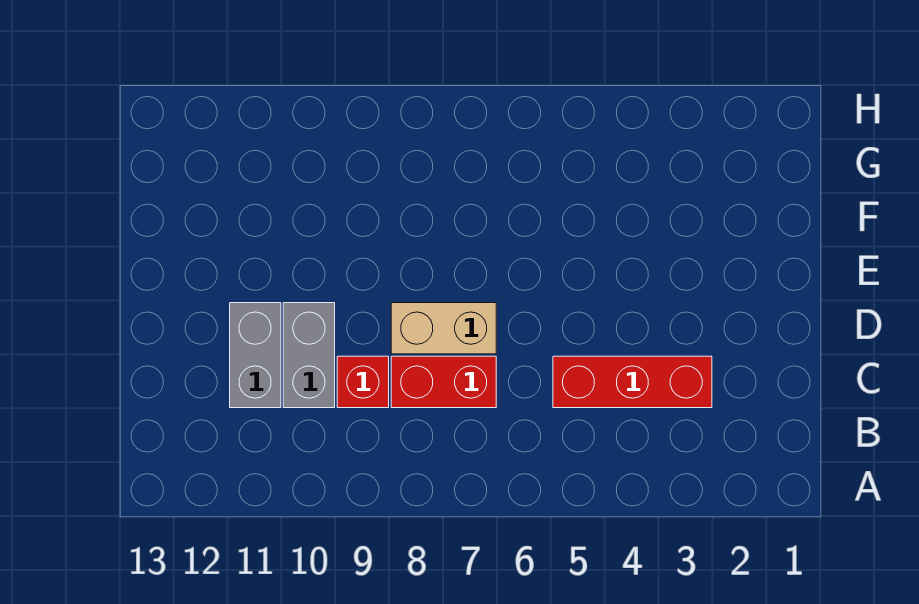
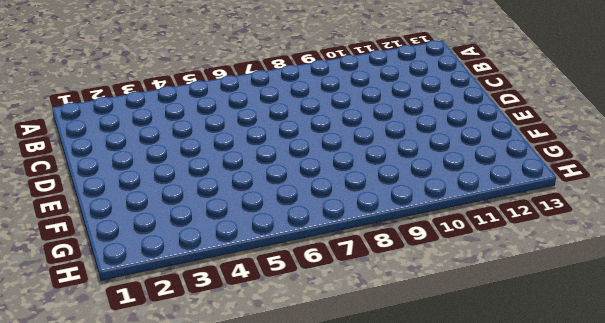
none -> red 1x3 brick [553,356,712,408]
none -> red 1x2 brick [391,356,496,408]

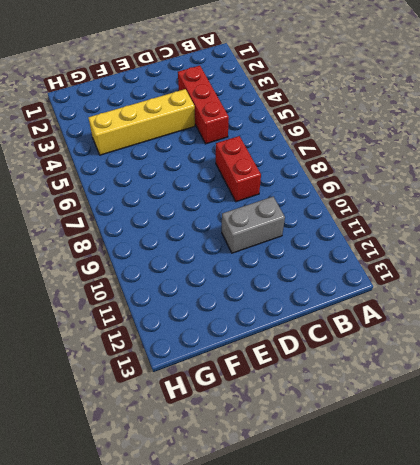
yellow 1x4 brick [88,89,195,155] -> none
none -> red 1x1 brick [337,356,389,408]
none -> grey 1x2 brick [230,303,281,408]

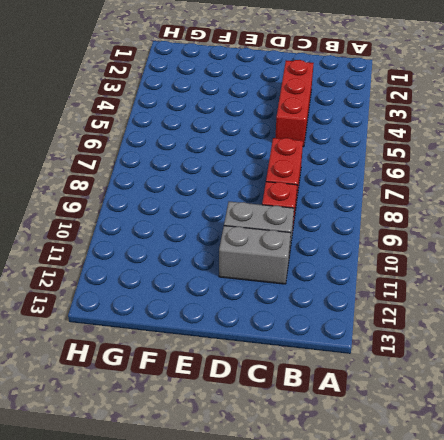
none -> tan 1x2 brick [391,303,496,354]

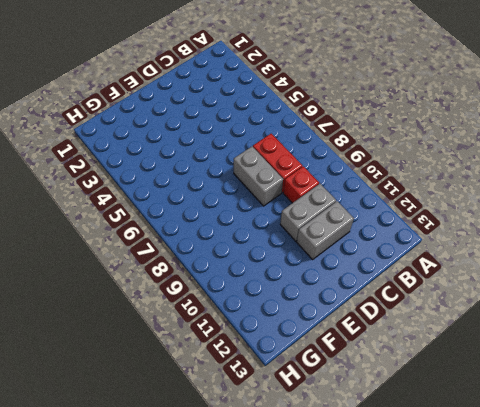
grey 1x2 brick [234,146,283,206] -> tan 1x2 brick [391,303,496,354]
none -> red 1x3 brick [553,356,712,408]

